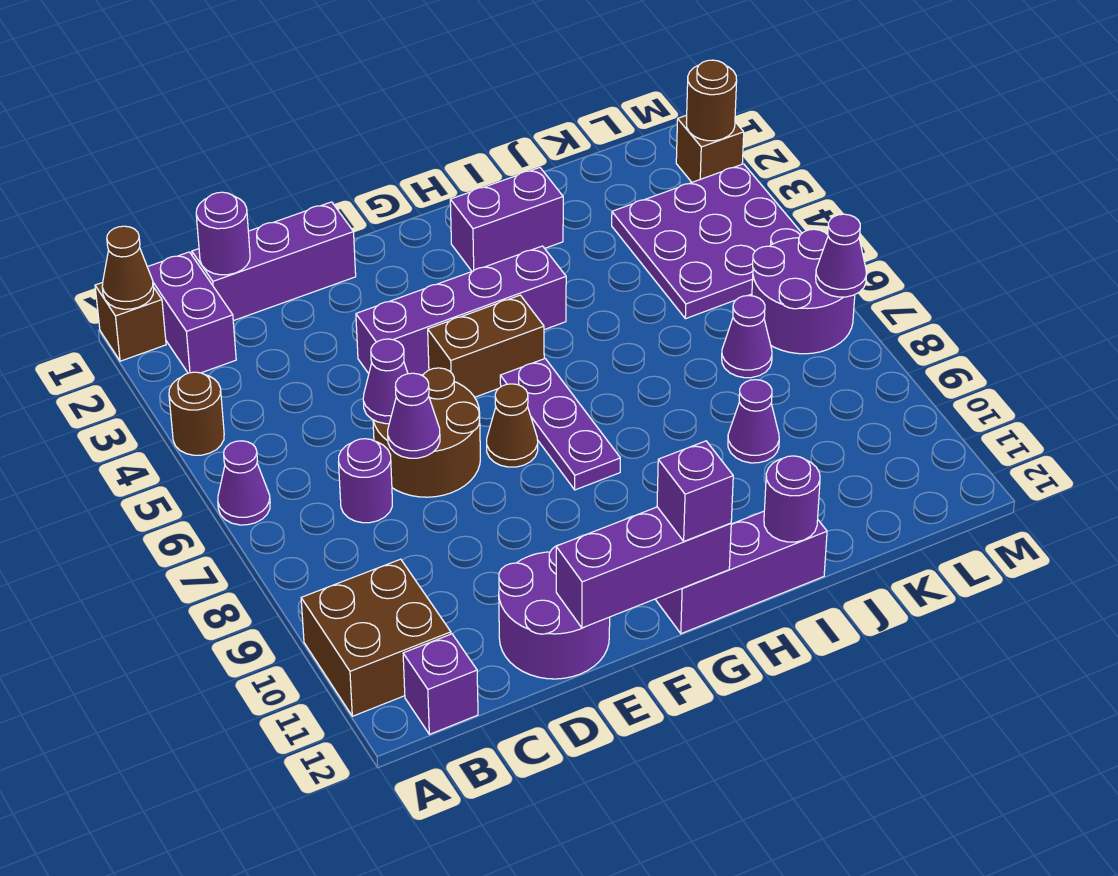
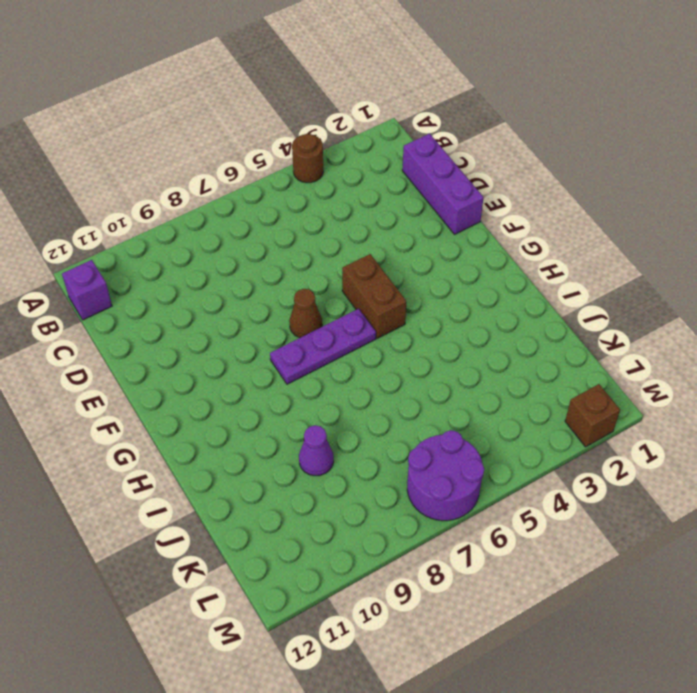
none -> brown 1x1 brick [95,282,166,361]
none -> purple 1x1 cone [218,441,270,525]
none -> brown 2x2 brick [301,559,451,716]
none -> purple 1x2 brick [148,252,236,373]

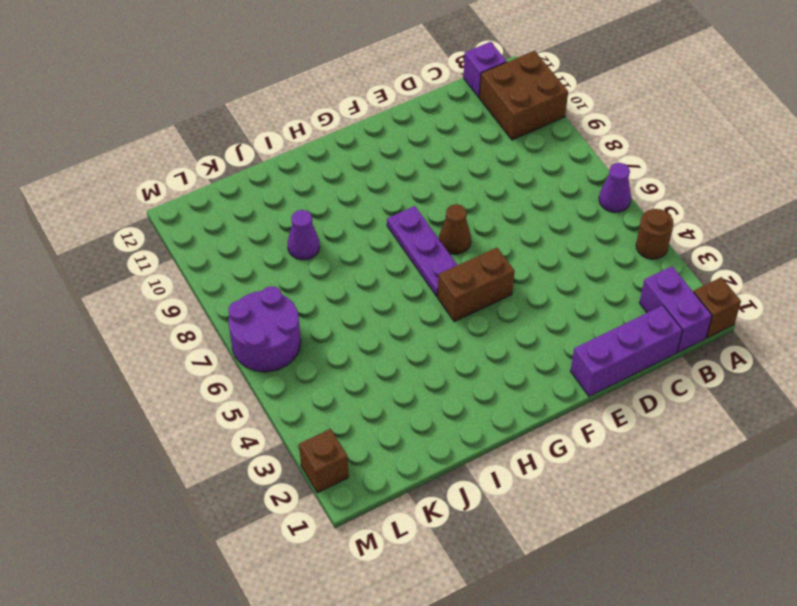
none -> purple 1x1 round brick [339,439,392,523]
none -> brown 2x2 round brick [373,368,480,497]
none -> purple 2x2 round brick [499,546,610,679]
none -> purple 1x4 brick [356,246,566,375]

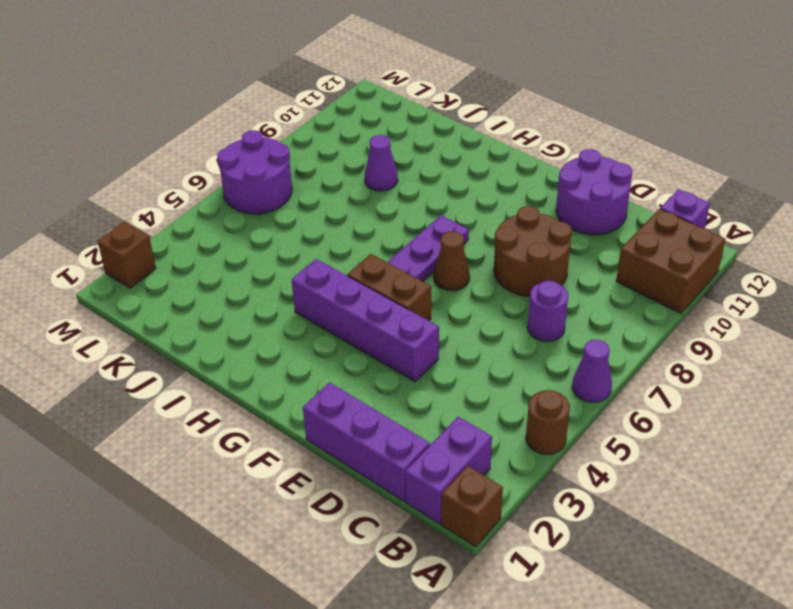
brown 2x2 round brick [494,206,572,296] -> brown 2x2 round brick moved to [373,368,480,497]
none -> purple 1x3 brick [655,511,827,634]
none -> purple 1x2 brick [450,168,563,271]
none -> purple 3x3 plate [612,164,802,319]
none -> purple 1x1 cone [722,296,772,378]

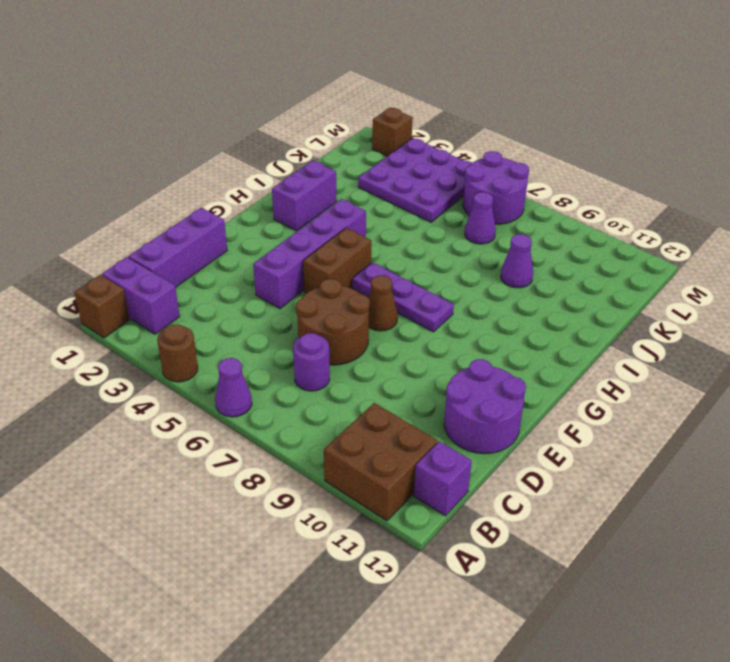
none -> purple 1x3 brick [655,511,827,634]
none -> brown 1x1 cone [102,226,154,309]
none -> purple 1x1 round brick [196,192,250,275]
none -> purple 1x1 cone [363,339,408,424]

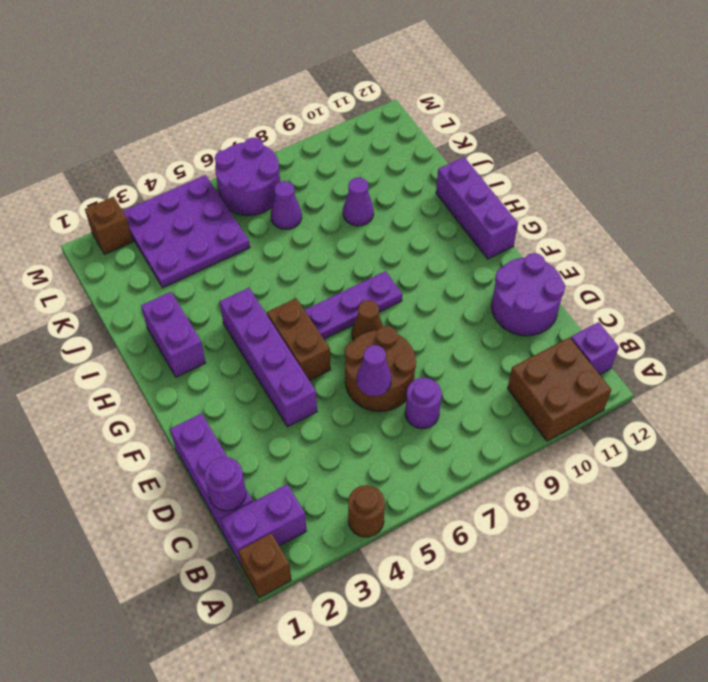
none -> purple 1x1 cone [218,441,270,525]
none -> brown 1x1 cone [102,226,154,309]
none -> purple 1x1 cone [388,373,440,458]
none -> purple 1x3 brick [556,507,731,628]

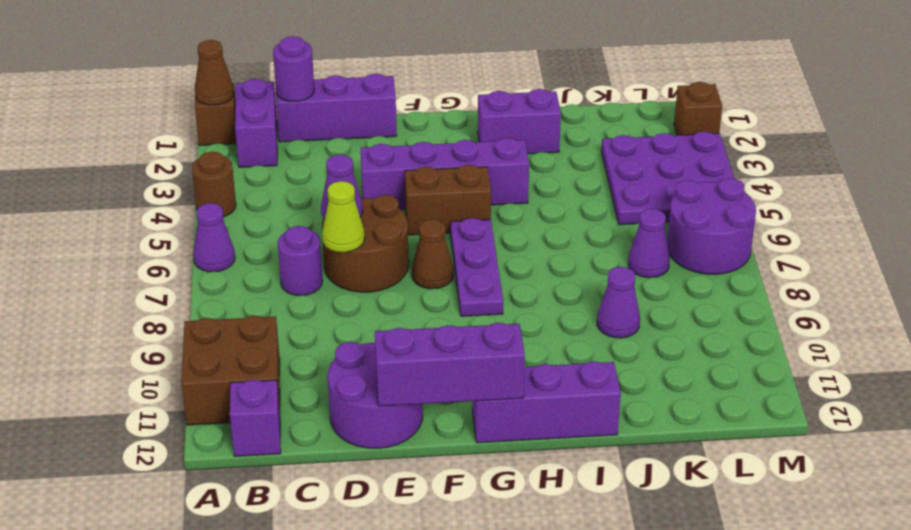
lime 1x1 cone [322,181,365,252] -> purple 1x1 cone [388,373,440,458]
none -> purple 1x1 round brick [764,456,820,542]
none -> brown 1x1 round brick [686,60,737,141]
none -> purple 1x1 cone [816,214,867,297]
none -> purple 1x1 brick [657,441,733,541]

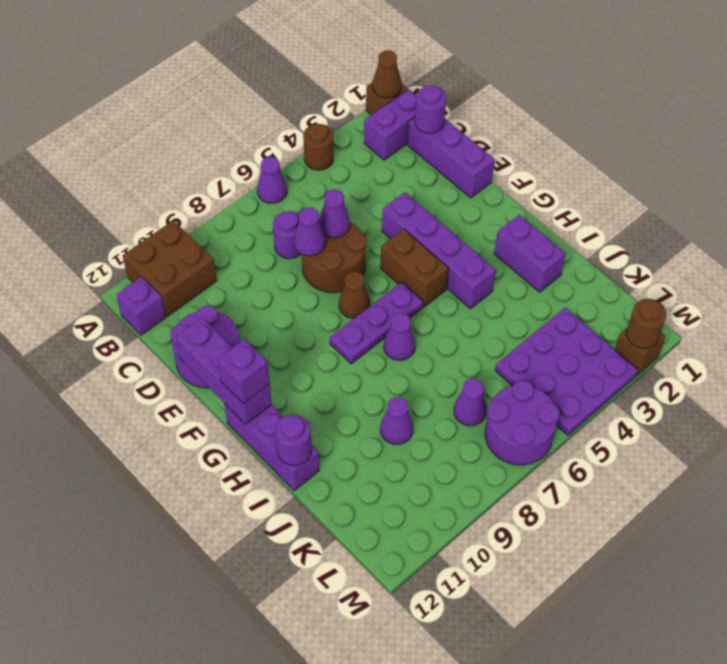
purple 1x1 cone [384,313,415,360] -> purple 1x1 cone moved to [816,214,867,297]

